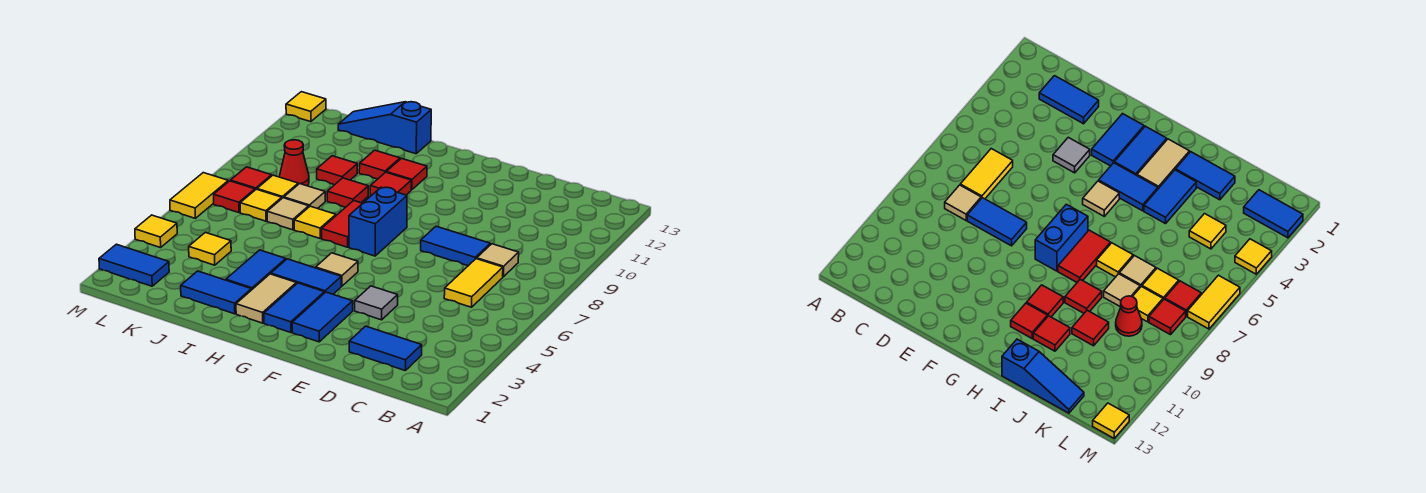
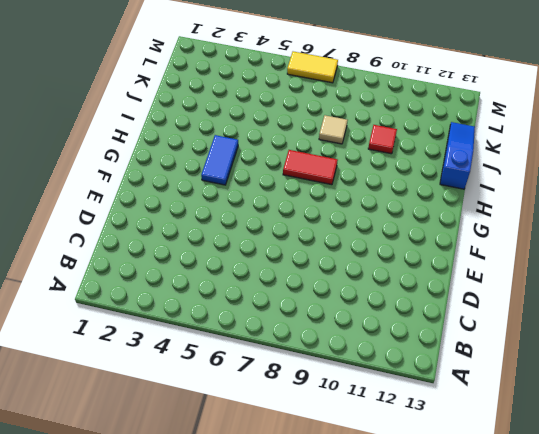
none -> blue 1x2 tile [349,326,422,371]
none -> yellow 1x2 tile [444,259,503,307]
none -> tan 1x1 tile [477,244,519,277]
none -> blue 1x2 tile [421,226,490,266]

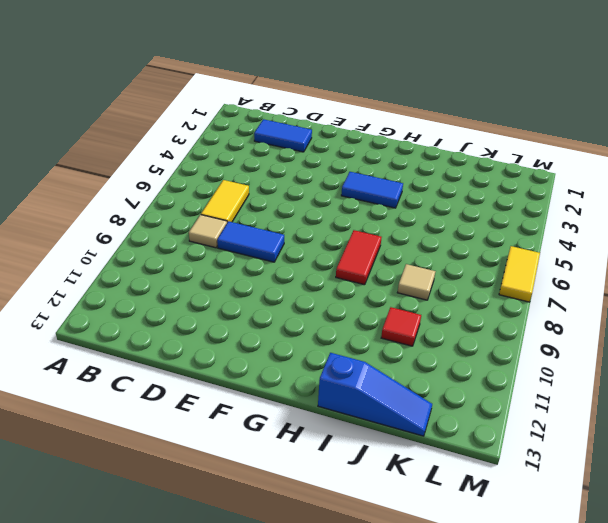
none -> grey 1x1 tile [355,286,398,320]
none -> blue 1x2 tile [292,292,353,342]
none -> blue 1x2 tile [264,283,324,332]
none -> tan 1x1 tile [316,253,358,286]

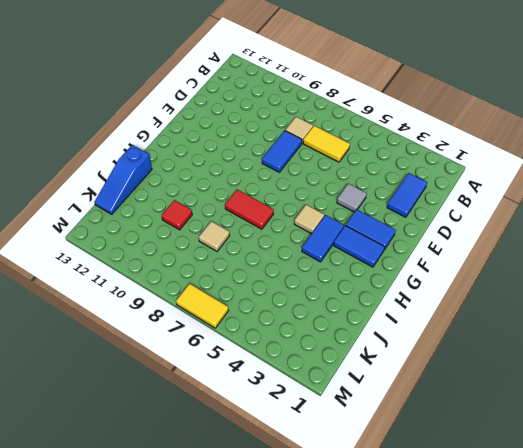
none -> blue 1x2 brick [349,187,407,256]
none -> tan 1x2 tile [236,274,296,323]
none -> red 1x1 tile [370,172,411,196]
none -> red 1x1 tile [387,158,427,190]

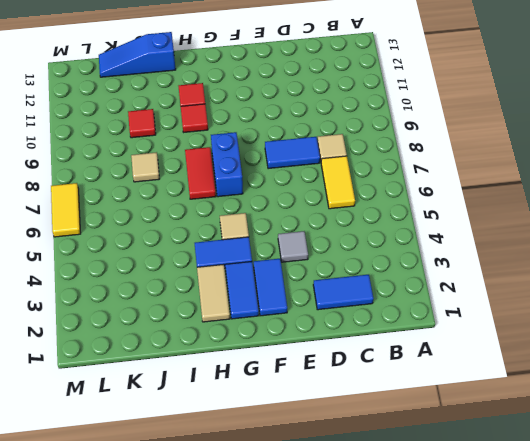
none -> blue 1x2 tile [181,271,251,314]
none -> blue 1x2 tile [226,250,286,290]
none -> yellow 1x1 tile [294,206,336,238]
none -> red 1x1 tile [327,178,368,207]

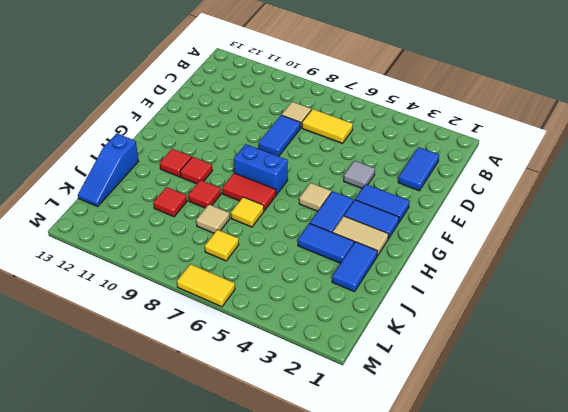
none -> red 1x1 tile [359,150,400,179]
none -> tan 1x1 tile [267,198,309,230]
none -> yellow 1x1 tile [189,232,231,265]
none -> yellow 1x1 tile [257,175,298,198]

